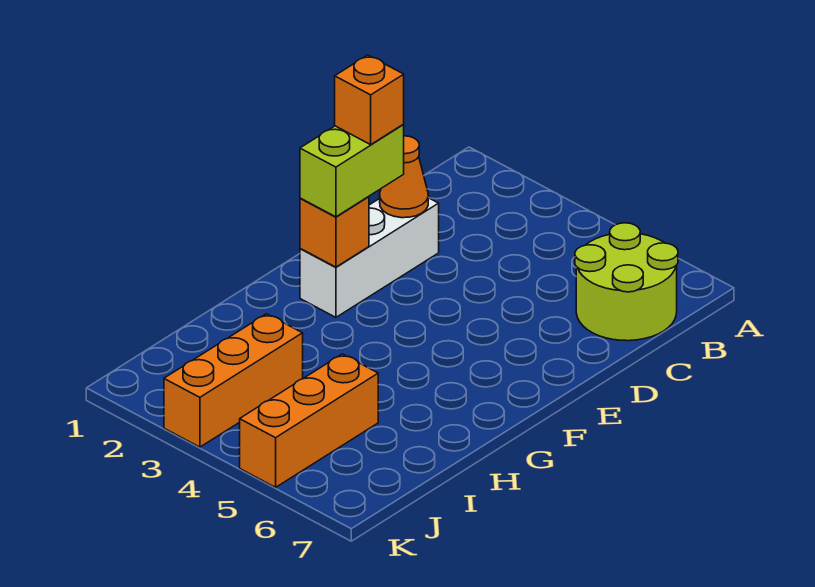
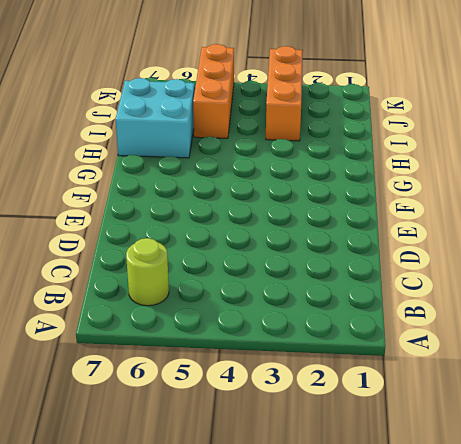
lime 1x1 round brick [126,238,169,306] -> lime 2x2 round brick [575,223,678,341]
cyan 2x2 brick [116,78,195,158] -> none
none -> white 1x3 brick [300,198,439,317]
none -> orange 1x1 cone [380,136,428,218]

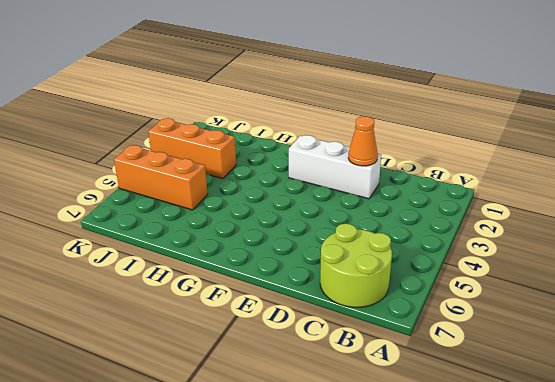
none -> orange 1x1 brick [300,197,369,267]
none -> lime 1x2 brick [300,124,404,217]

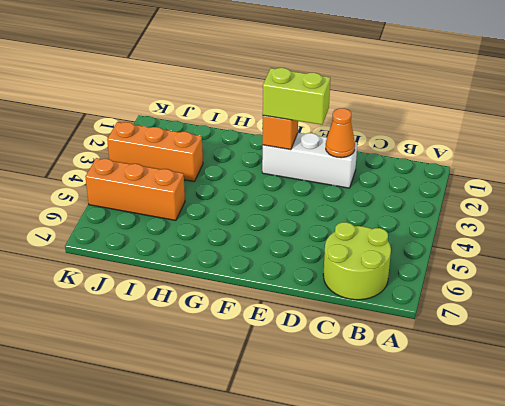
none -> orange 1x1 brick [335,55,404,145]

